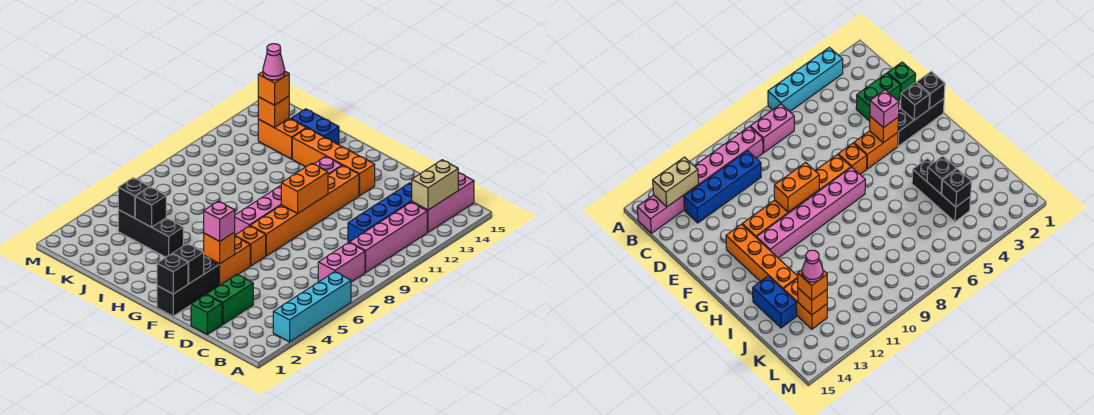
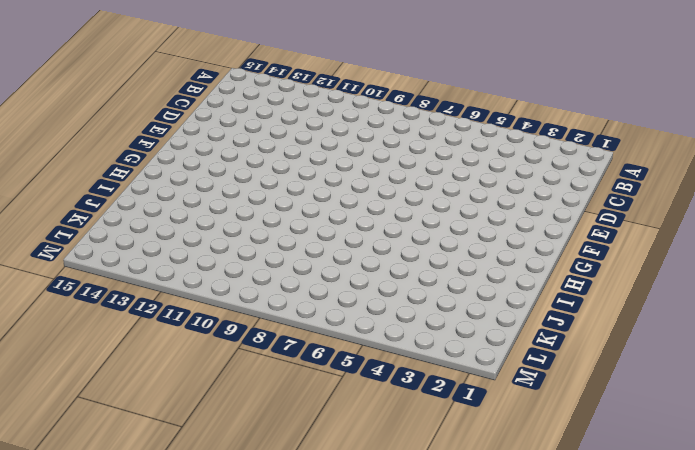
none -> cyan 1x4 brick [273,272,351,342]
none -> pink 1x2 brick [318,243,365,282]
none -> pink 1x4 brick [350,202,427,272]

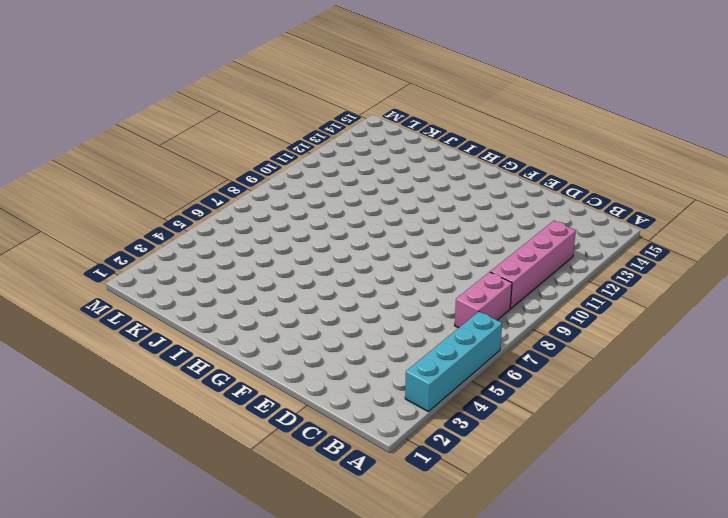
none -> pink 1x3 brick [412,172,474,232]
none -> blue 1x4 brick [348,183,412,243]
none -> green 1x1 brick [191,295,222,334]

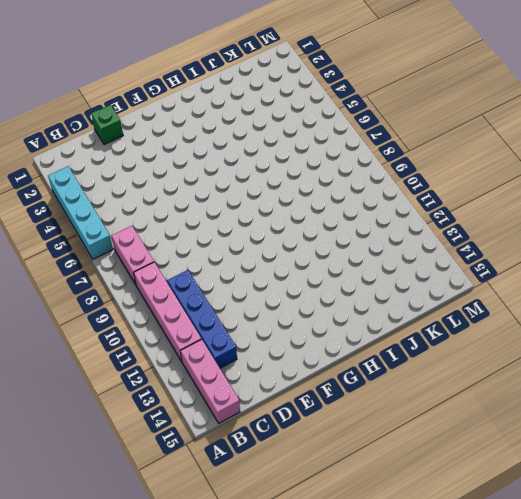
none -> green 1x2 brick [207,275,253,325]
none -> black 1x3 brick [157,257,219,316]
none -> orange 1x2 brick [204,237,250,286]

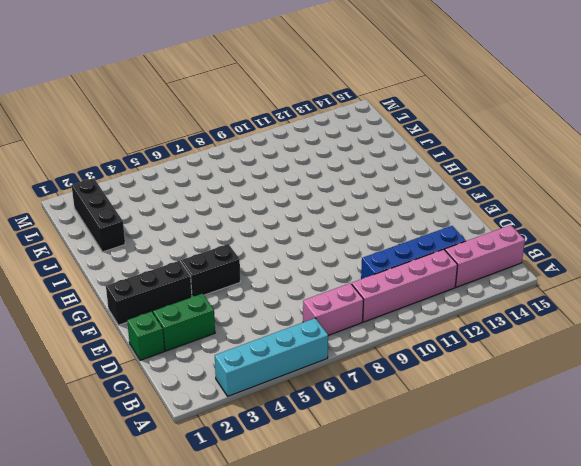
black 1x2 brick [181,244,240,296] -> orange 1x2 brick [204,237,250,286]
black 1x3 brick [72,178,125,252] -> black 1x3 brick moved to [118,210,183,257]
none -> orange 1x1 brick [235,226,266,266]
none -> orange 1x6 brick [250,166,359,256]
none -> orange 1x4 brick [292,128,375,196]

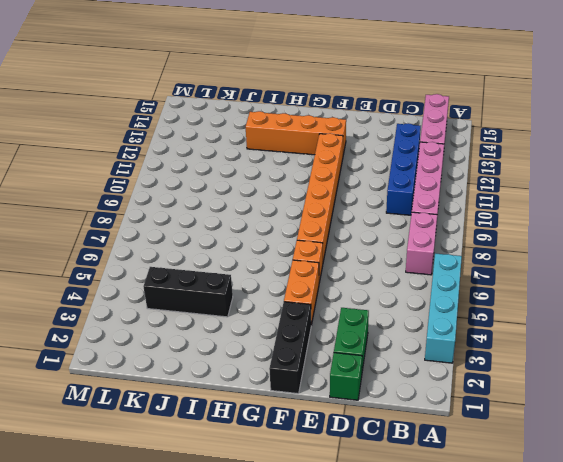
none -> pink 1x6 brick [235,156,342,235]
none -> blue 1x2 brick [291,109,339,145]
none -> orange 1x2 brick [258,118,306,159]

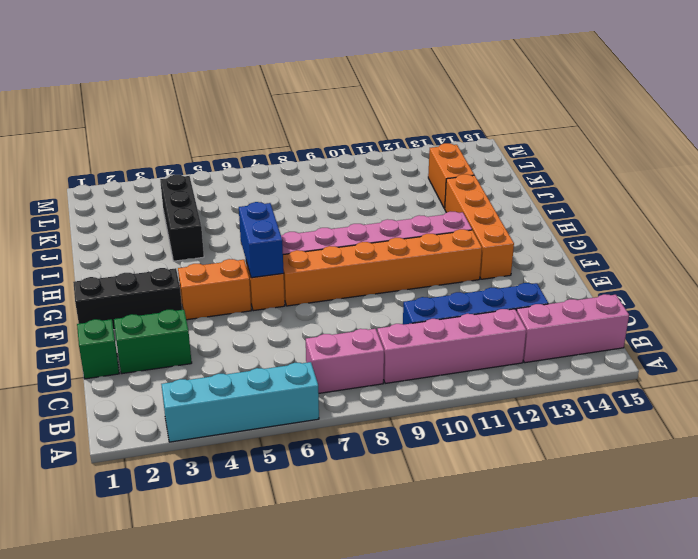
blue 1x2 brick [239,202,284,278] -> blue 1x2 brick moved to [291,109,339,145]
none -> tan 1x2 brick [412,160,458,210]
none -> black 1x1 brick [157,254,188,294]
none -> black 1x1 brick [172,244,204,284]

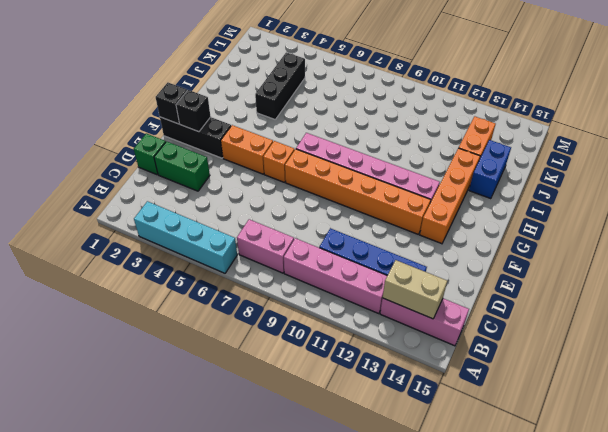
none -> orange 1x1 brick [204,232,235,264]
none -> orange 1x2 brick [281,163,328,214]
none -> black 1x1 brick [135,187,166,227]

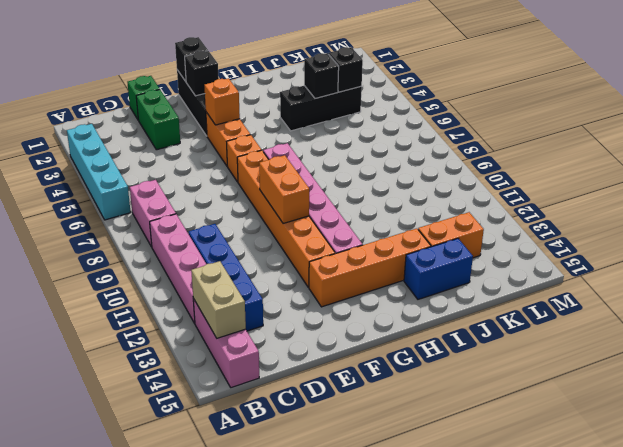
none -> orange 1x1 brick [258,96,289,128]
none -> pink 1x1 brick [204,201,235,241]
none -> orange 1x1 brick [258,72,289,105]

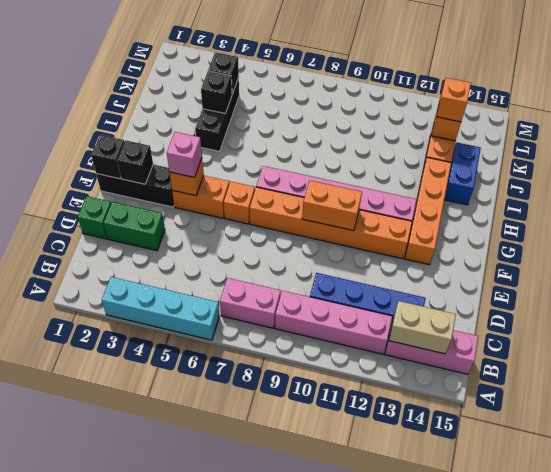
none -> pink 1x1 cone [263,44,285,80]

